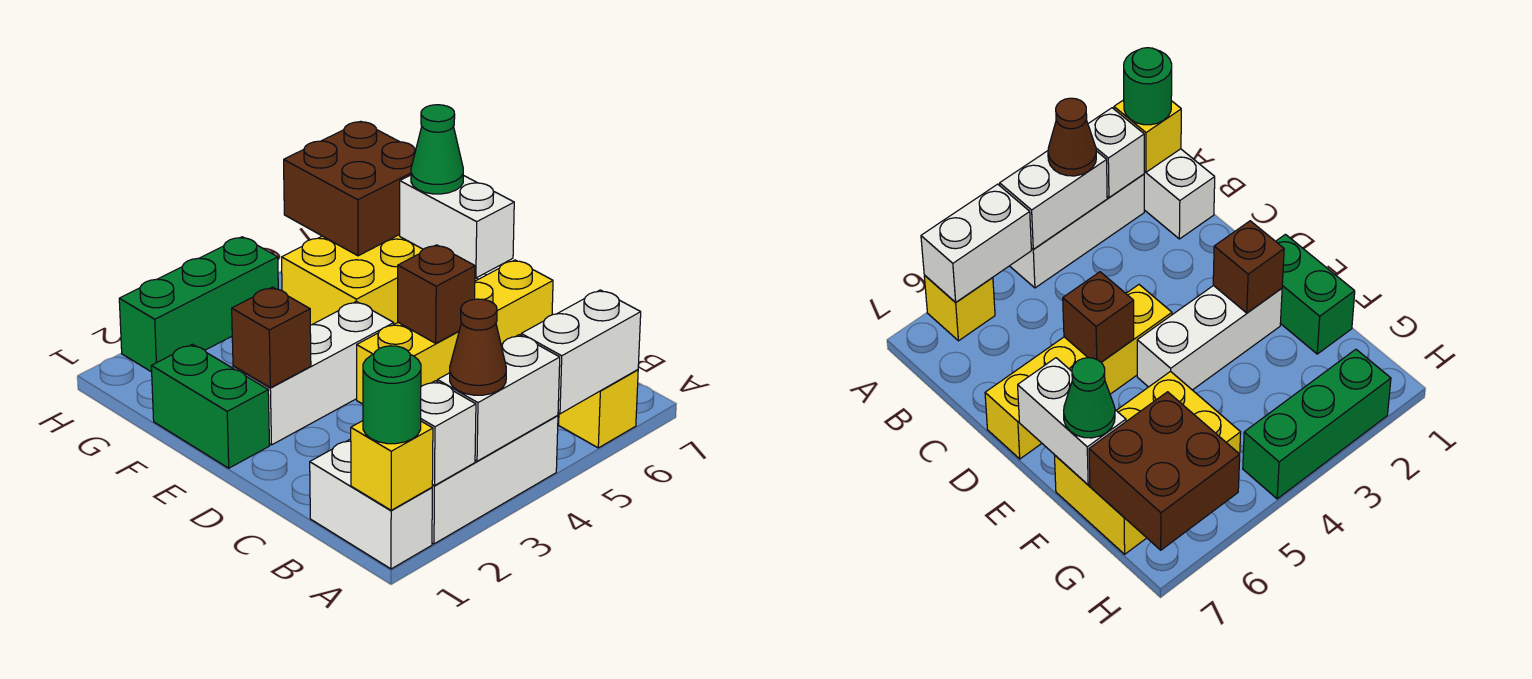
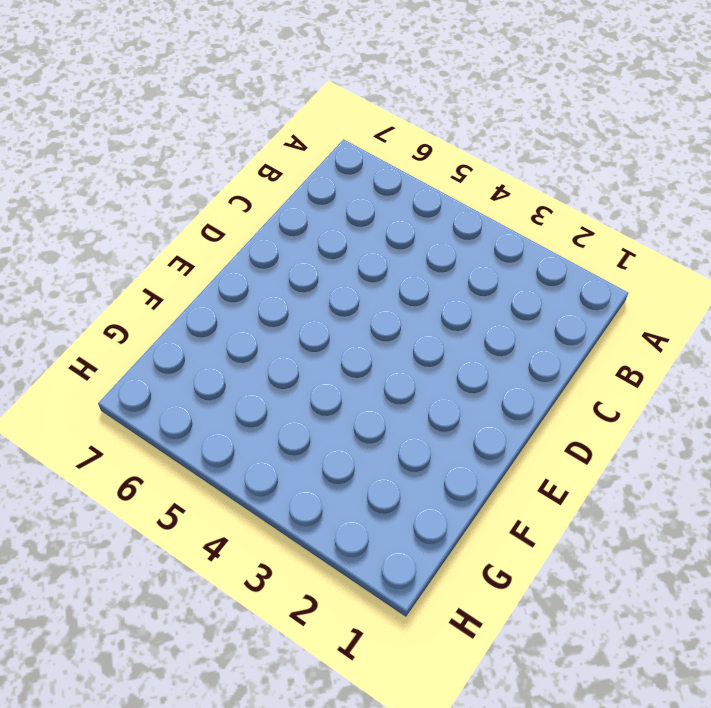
none -> white 1x2 brick [310,439,432,569]
none -> white 1x3 brick [432,416,558,544]
none -> yellow 1x1 brick [559,370,638,448]

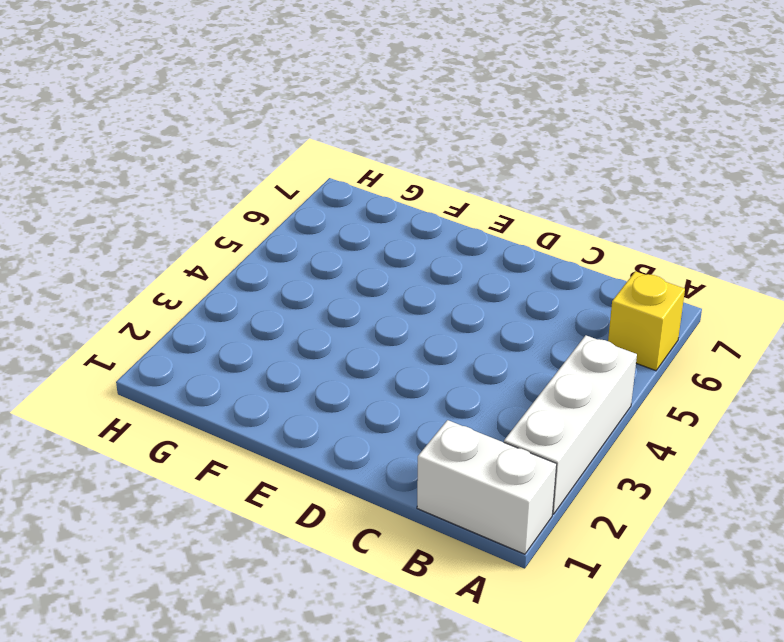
none -> yellow 1x4 brick [357,260,553,404]
none -> green 1x2 brick [151,344,269,468]
none -> white 1x3 brick [233,301,394,445]

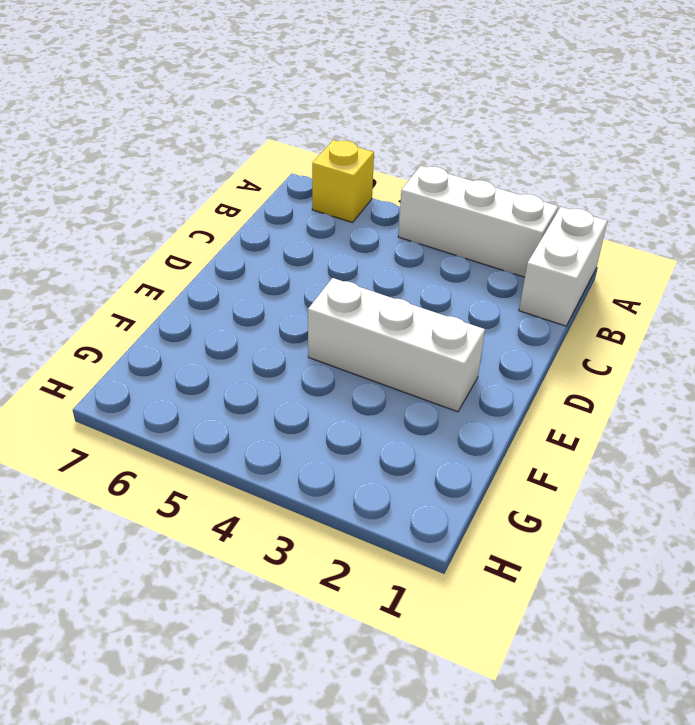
none -> yellow 1x4 brick [357,260,553,404]
none -> green 1x2 brick [151,344,269,468]
none -> yellow 2x3 brick [282,235,423,325]

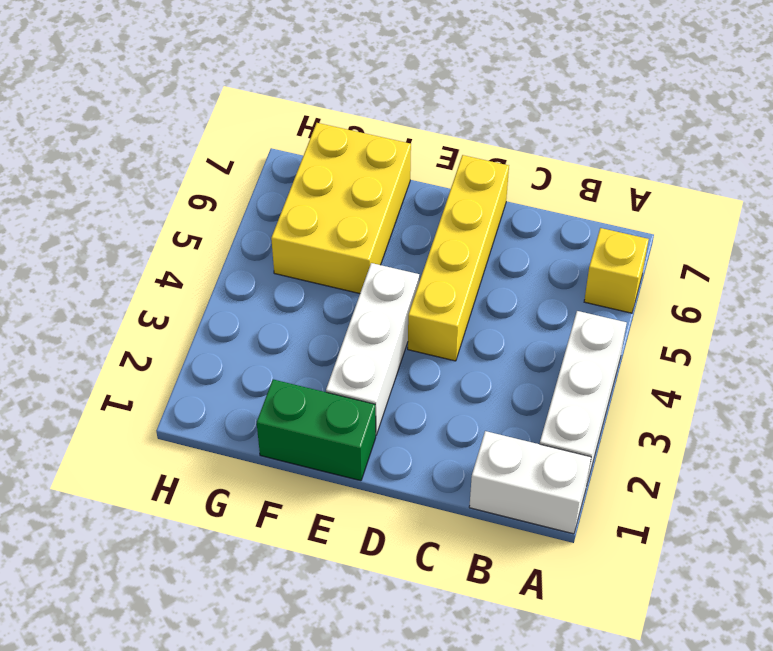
none -> green 1x3 brick [119,237,278,372]
none -> yellow 1x1 brick [351,421,433,510]
none -> white 1x1 brick [421,381,476,486]

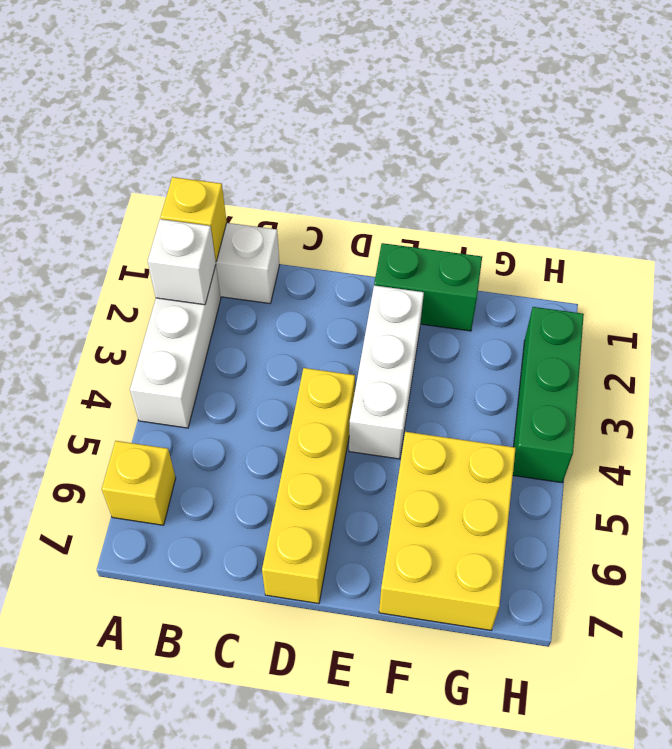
none -> white 1x2 brick [437,335,560,461]
none -> white 1x2 brick [521,290,641,414]
none -> brown 1x1 brick [398,245,475,343]

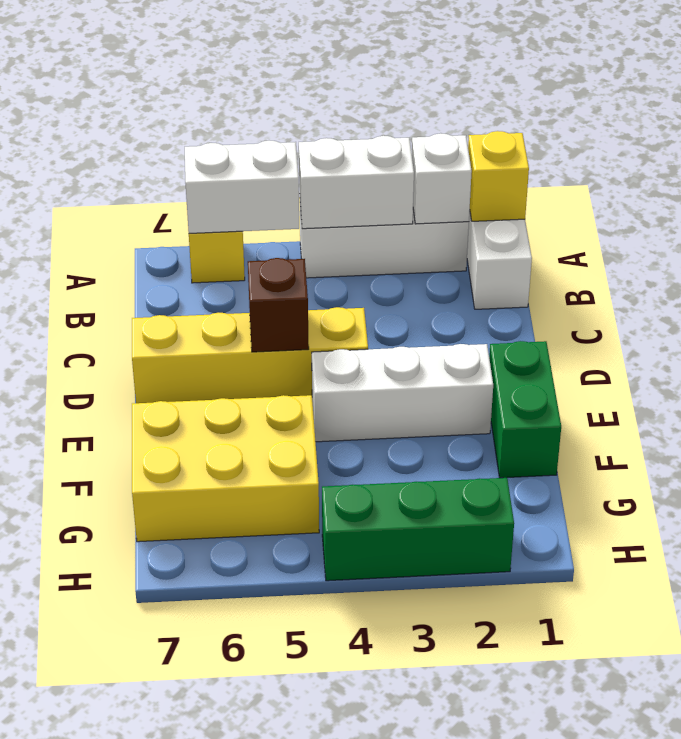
none -> brown 1x1 brick [232,287,311,388]
none -> white 1x2 brick [400,175,514,278]
none -> brown 2x2 brick [284,122,416,256]

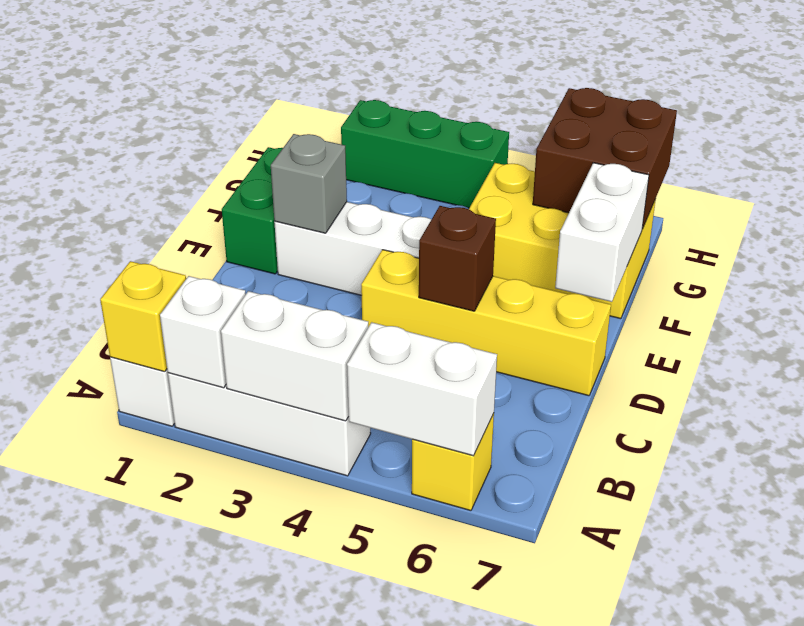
grey 1x1 brick [271,134,347,233] -> brown 1x1 brick [232,287,311,388]
none -> green 1x1 round brick [363,346,421,444]
none -> brown 1x1 cone [450,299,506,395]
none -> green 1x1 cone [411,105,463,194]

